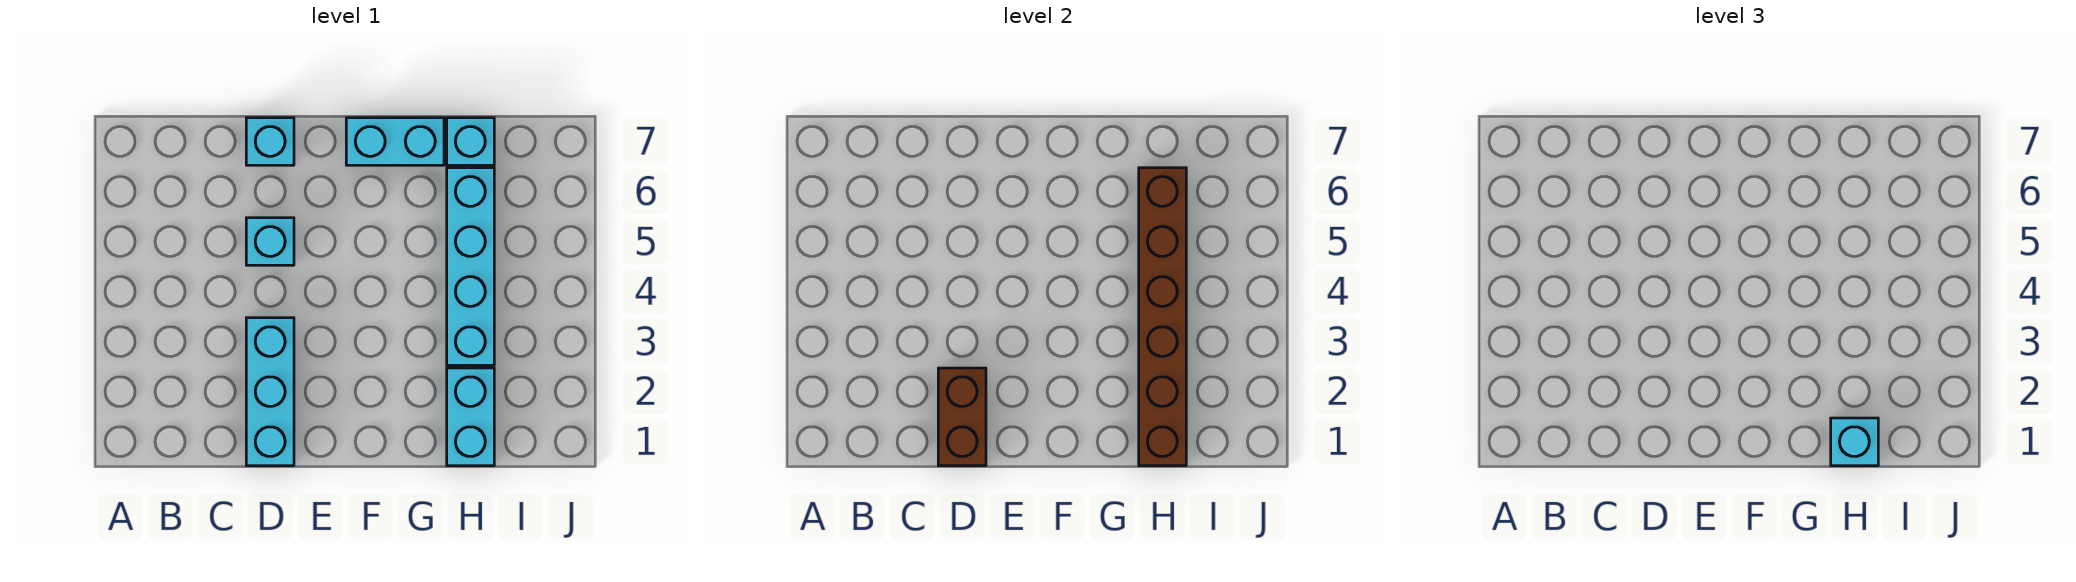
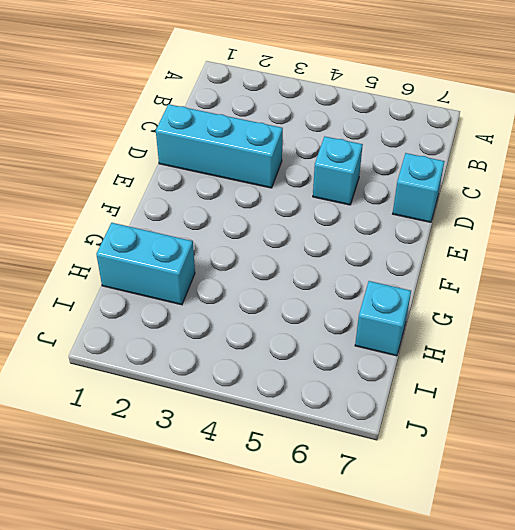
none -> cyan 1x2 brick [346,118,444,165]
none -> cyan 1x4 brick [447,168,494,365]

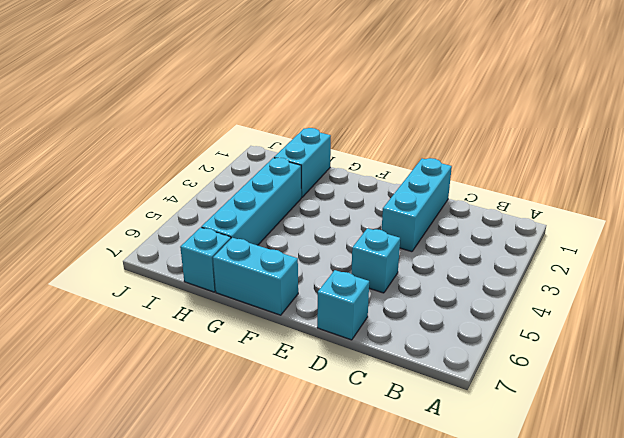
none -> brown 1x2 brick [938,368,986,466]
none -> brown 1x6 brick [1139,168,1186,466]

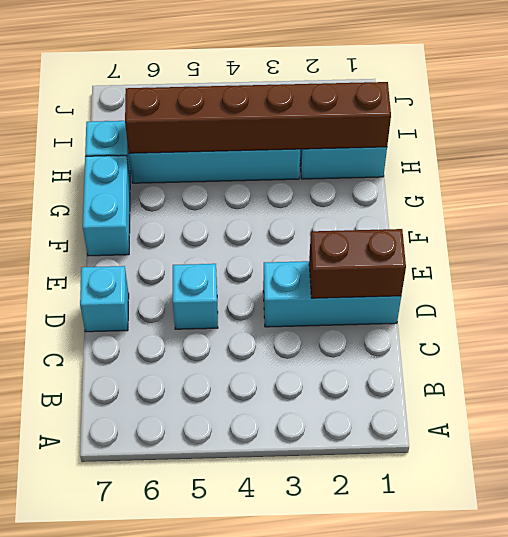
none -> cyan 1x1 brick [1831,418,1878,466]

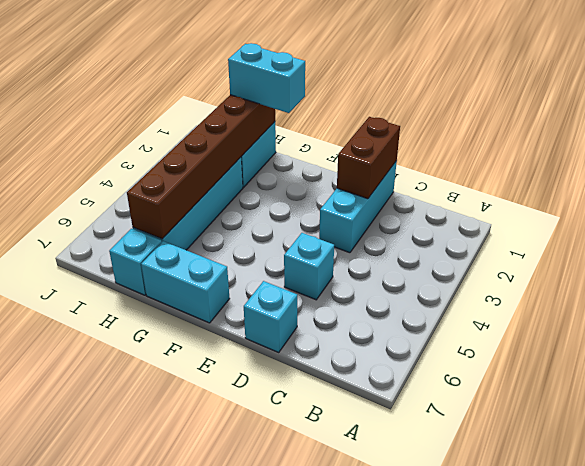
cyan 1x2 brick [228,43,305,113] -> cyan 1x1 brick [1831,418,1878,466]

